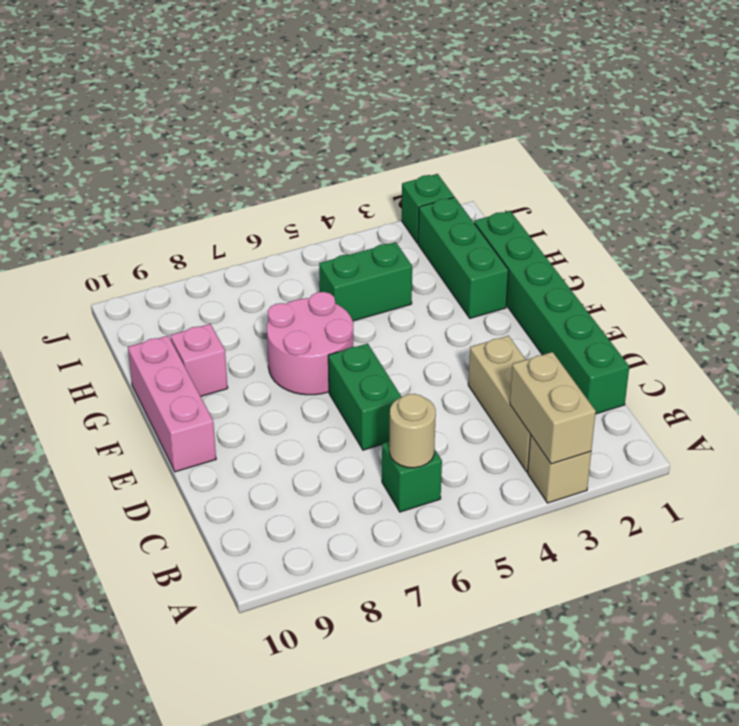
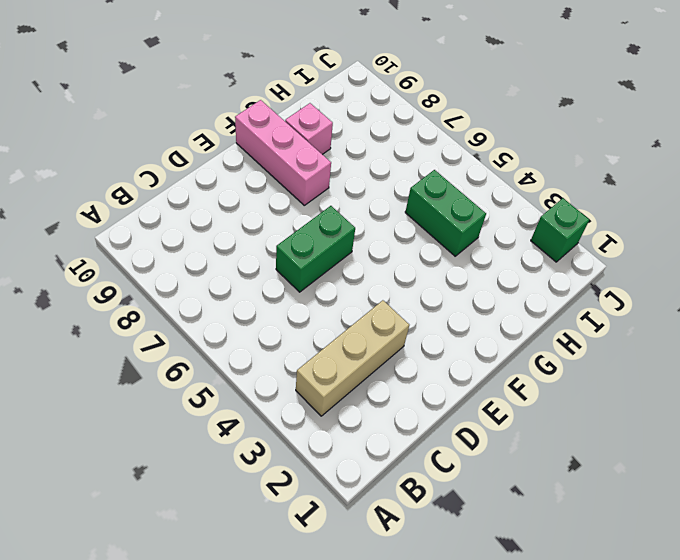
pink 1x3 brick [235,100,331,205] -> pink 1x3 brick turned to [128,336,216,472]
none -> tan 1x1 brick [528,436,591,503]
none -> green 1x1 brick [382,441,442,512]
none -> green 1x6 brick [474,211,629,414]

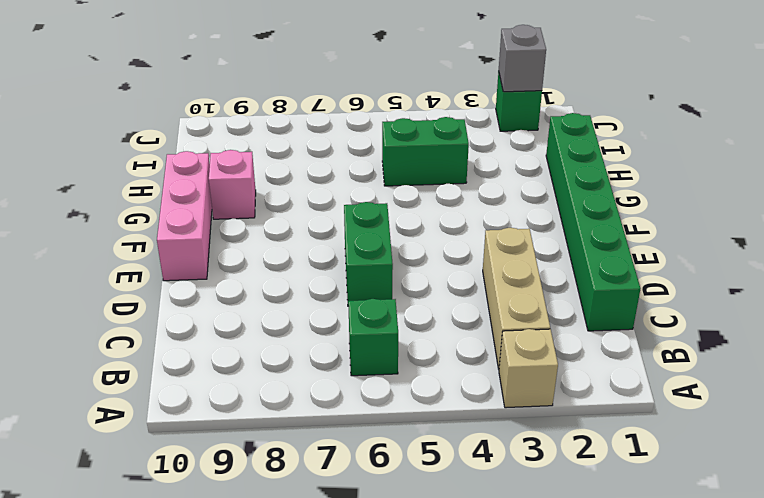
grey 1x1 brick [499,25,546,92] -> none
none -> pink 2x2 round brick [267,292,353,395]
none -> green 1x3 brick [418,197,509,318]
none -> tan 1x2 brick [510,352,596,464]

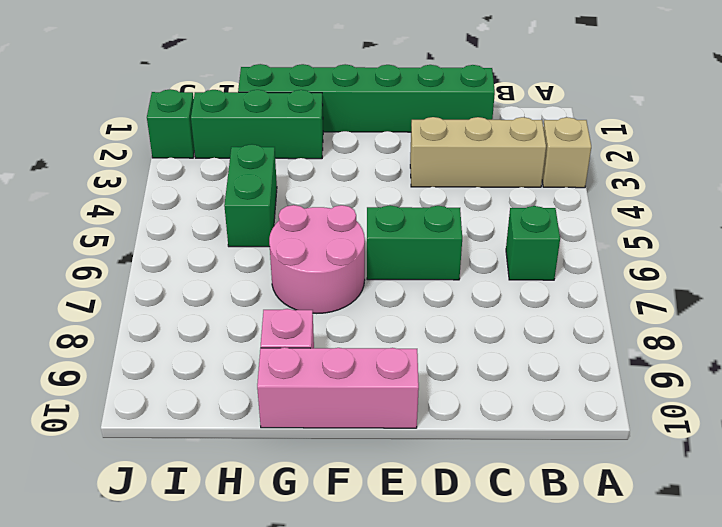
none -> tan 1x2 brick [510,352,596,464]
none -> tan 1x1 round brick [389,394,436,468]

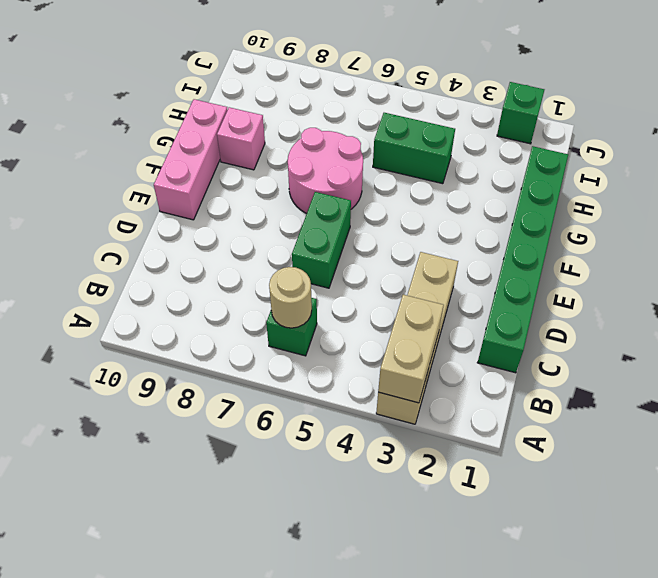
none -> green 1x3 brick [418,197,509,318]

